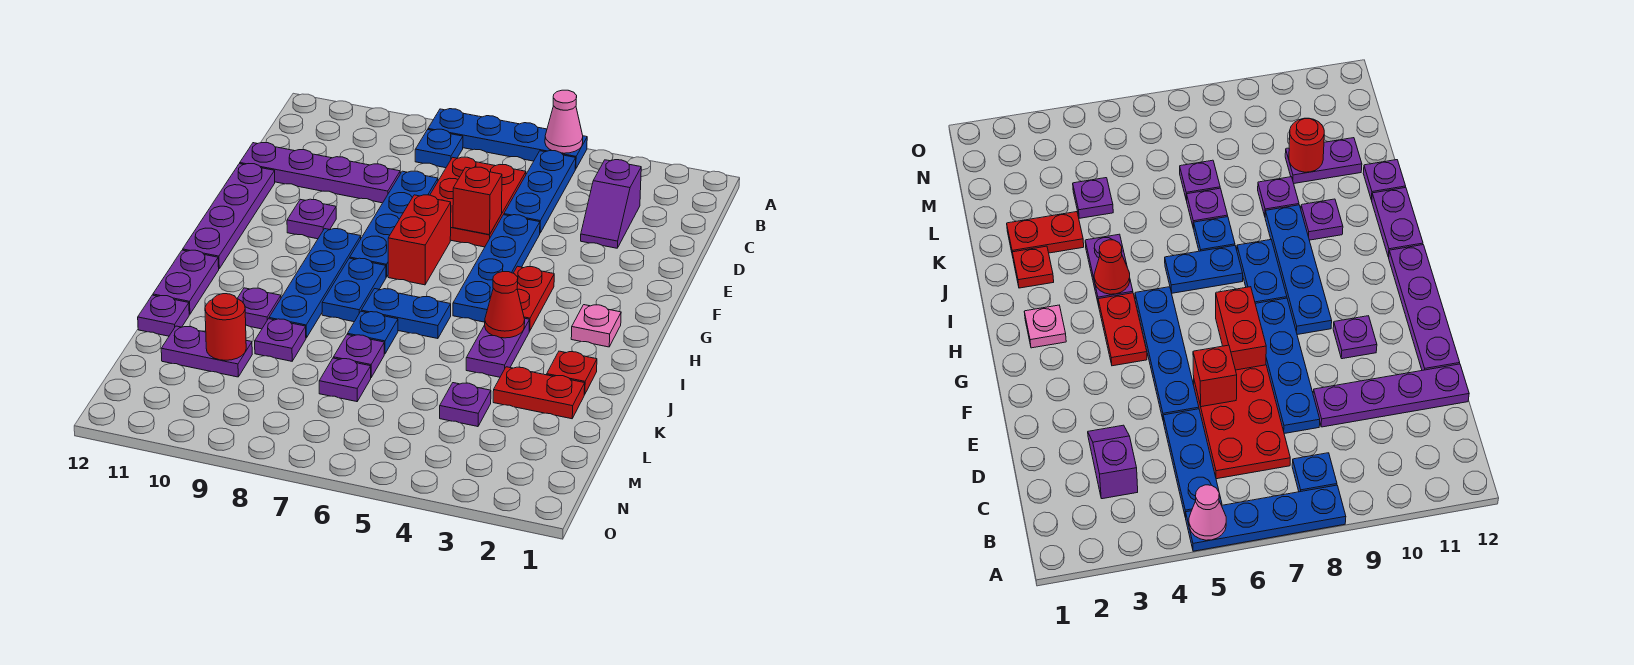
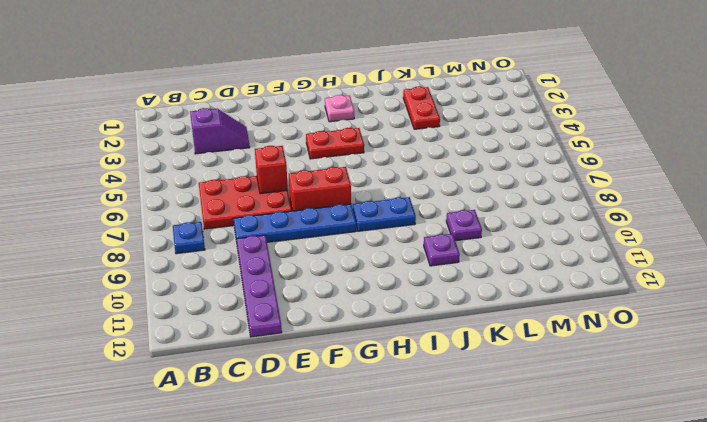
none -> blue 1x4 plate [428,109,587,169]
none -> blue 1x3 plate [504,151,576,233]
none -> blue 1x4 plate [453,215,540,322]
none -> purple 1x4 plate [183,164,275,269]

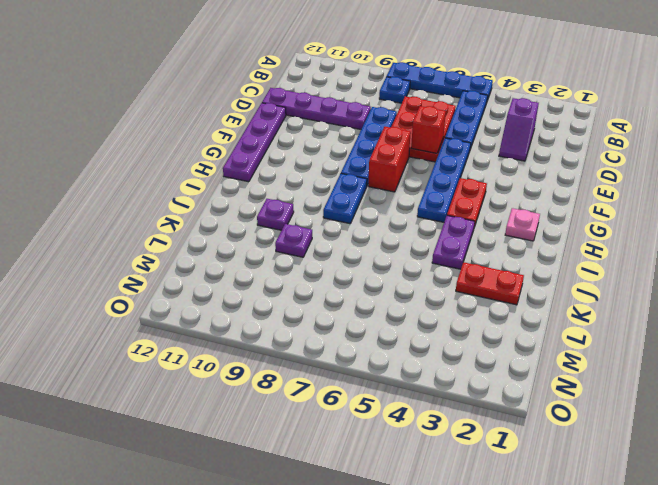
none -> purple 1x1 plate [287,199,336,239]
none -> blue 1x4 plate [269,229,361,338]
none -> blue 1x2 plate [361,289,451,339]
none -> purple 1x2 plate [153,250,219,314]

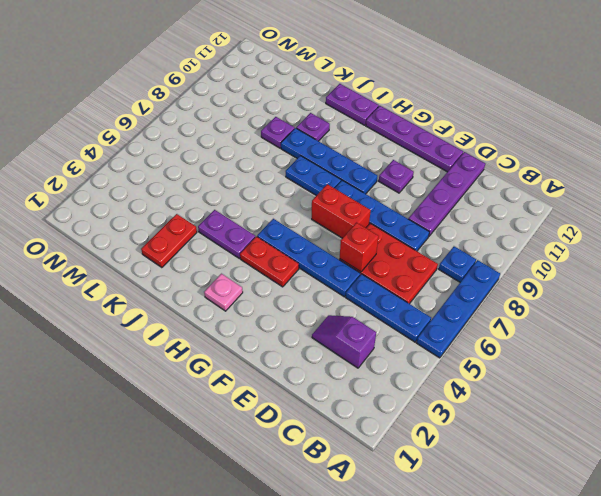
none -> blue 1x2 plate [361,289,451,339]
none -> red 1x1 plate [547,351,597,395]
none -> blue 1x1 plate [348,311,398,354]
none -> purple 1x1 plate [334,335,384,377]

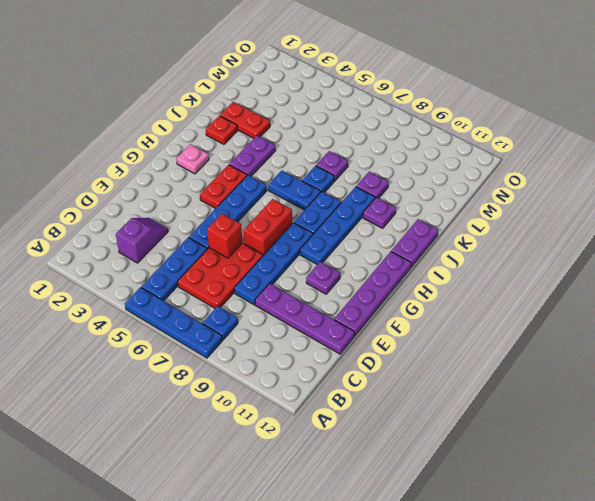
none -> purple 1x1 plate [138,295,189,336]
none -> purple 1x1 plate [440,383,491,427]
none -> purple 1x1 plate [319,358,371,402]
none -> purple 1x2 plate [161,326,252,377]

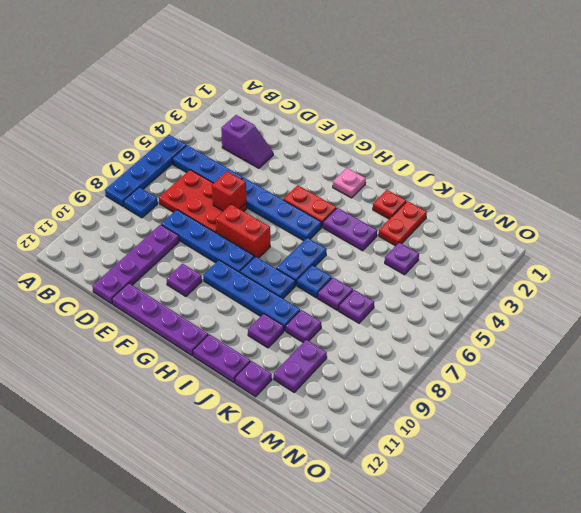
none -> pink 1x1 cone [545,90,583,153]
none -> red 1x1 cone [485,272,525,338]
none -> red 1x1 round brick [205,294,246,360]

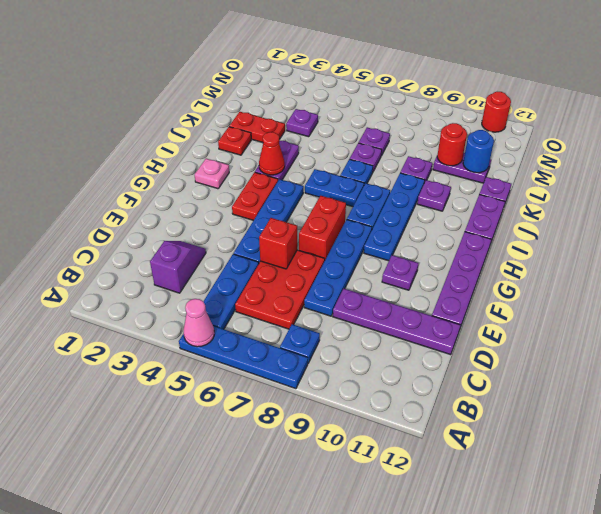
blue 1x1 round brick [463,130,494,173] -> none
red 1x1 round brick [482,92,511,132] -> none

